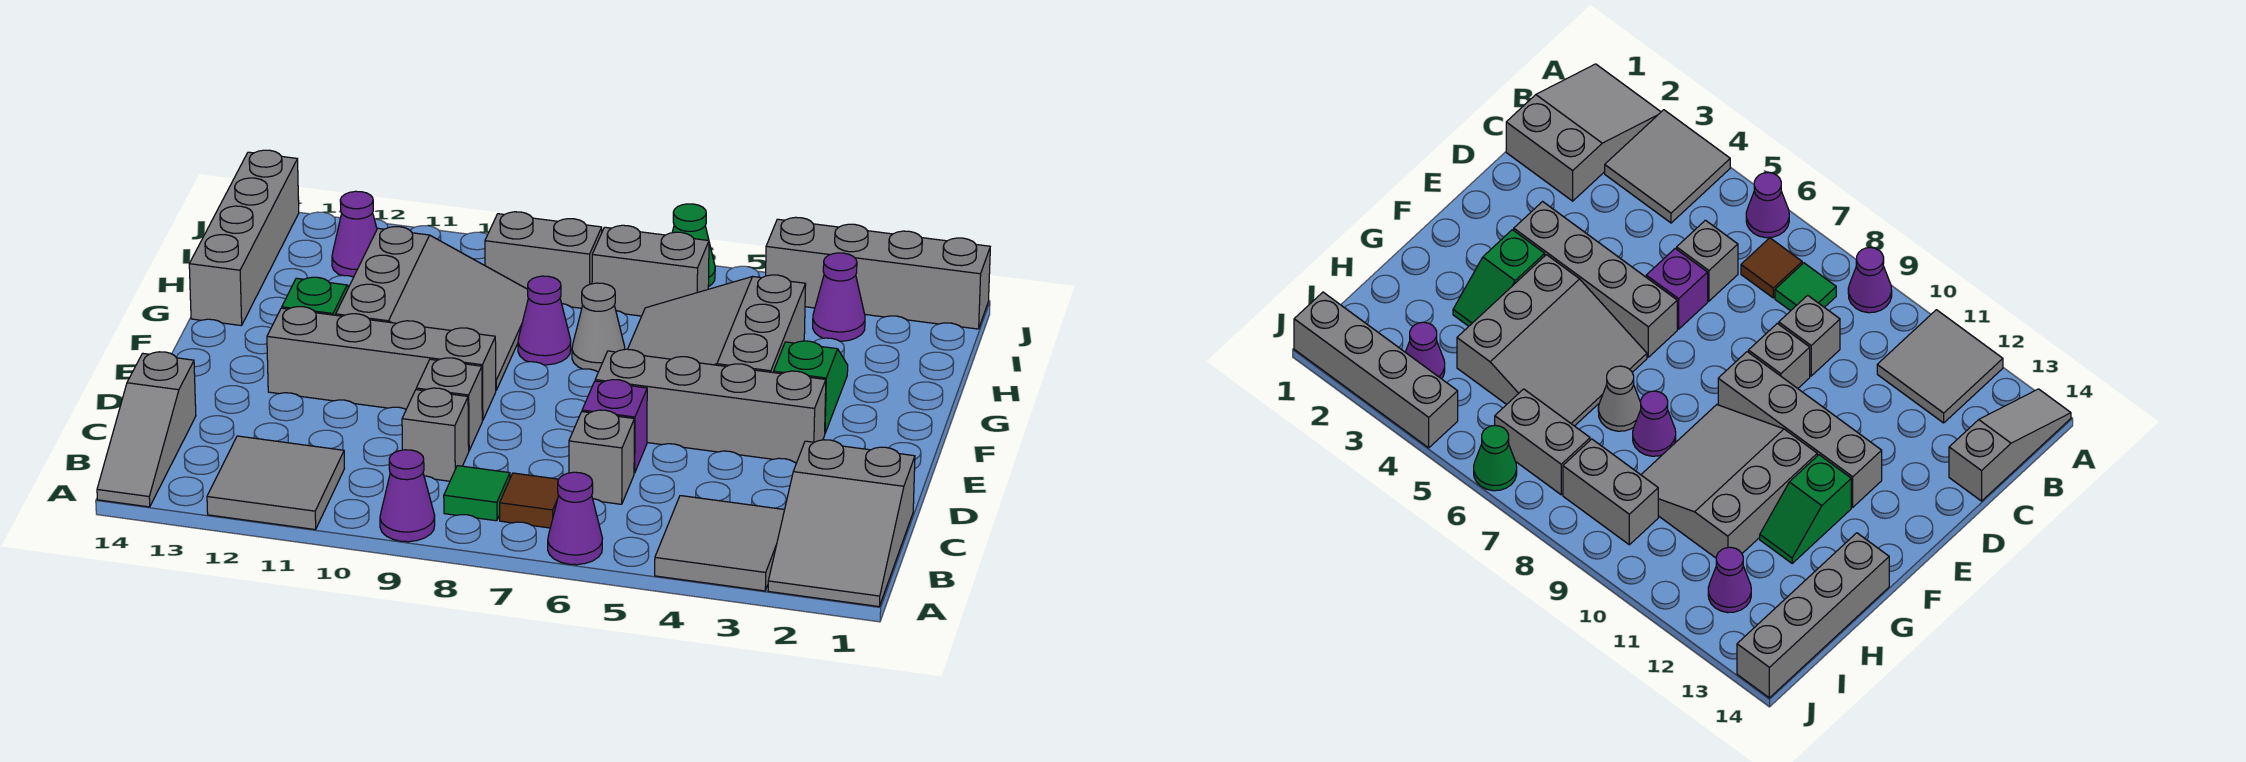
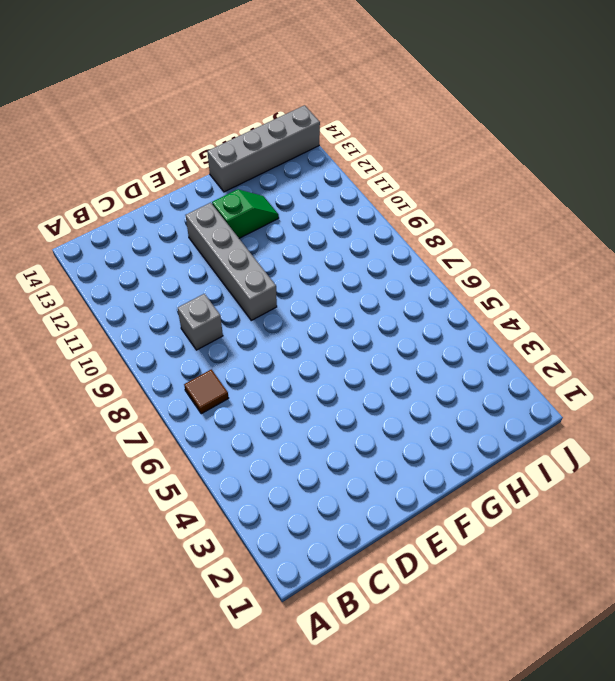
none -> grey 2x3 slope [768,440,915,607]
none -> grey 2x2 tile [655,496,784,591]
none -> purple 1x1 cone [548,472,602,565]

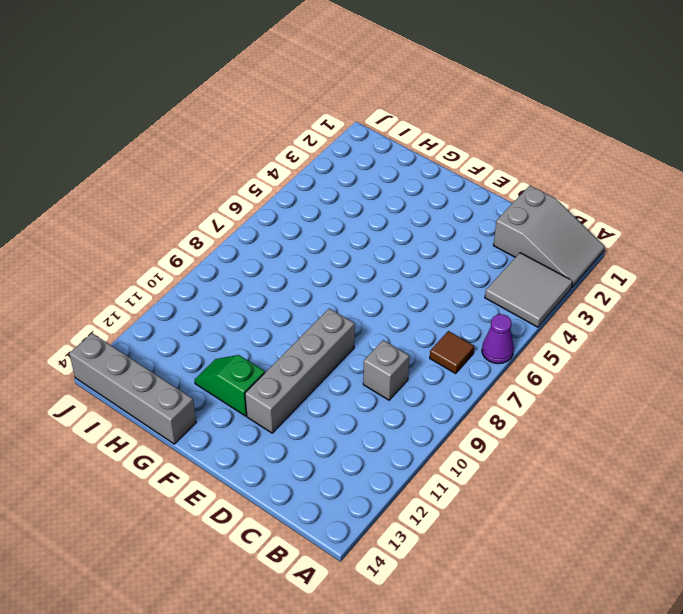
none -> purple 1x1 cone [380,450,435,542]
none -> grey 2x2 tile [207,436,344,530]
none -> grey 1x3 slope [97,352,196,507]

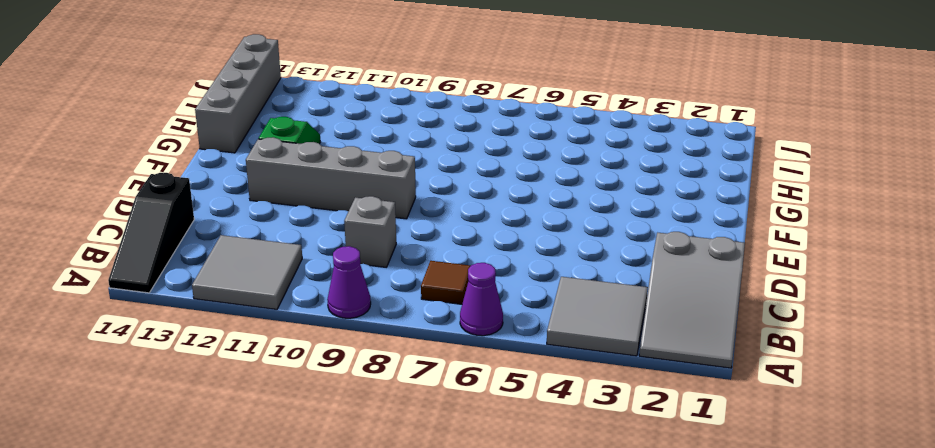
black 1x3 slope [108,173,194,293] -> grey 1x3 slope [97,352,196,507]
none -> green 1x1 tile [444,466,510,521]
none -> grey 1x1 brick [569,410,634,504]
none -> purple 1x1 brick [582,380,647,473]

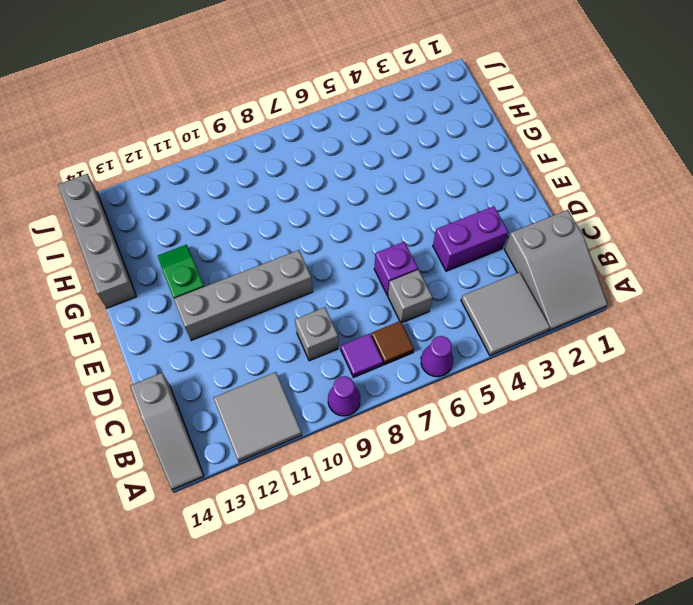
purple 1x1 tile [341,334,383,378] -> green 1x1 tile [444,466,510,521]
purple 1x2 brick [433,206,508,271] -> none
none -> grey 1x1 brick [416,358,482,450]
none -> grey 1x4 brick [595,349,826,462]
none -> green 1x2 slope [774,341,848,433]

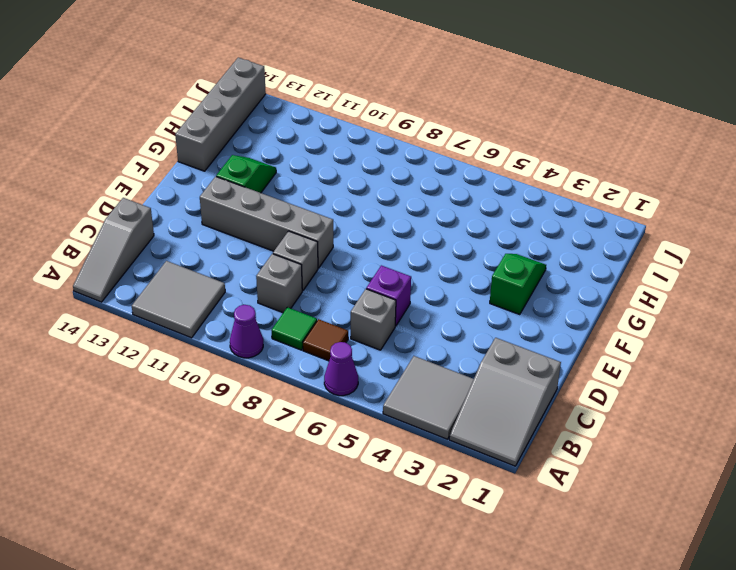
none -> grey 1x4 brick [595,349,826,462]
none -> grey 3x3 slope [628,275,806,373]
none -> grey 3x3 slope [336,227,528,390]

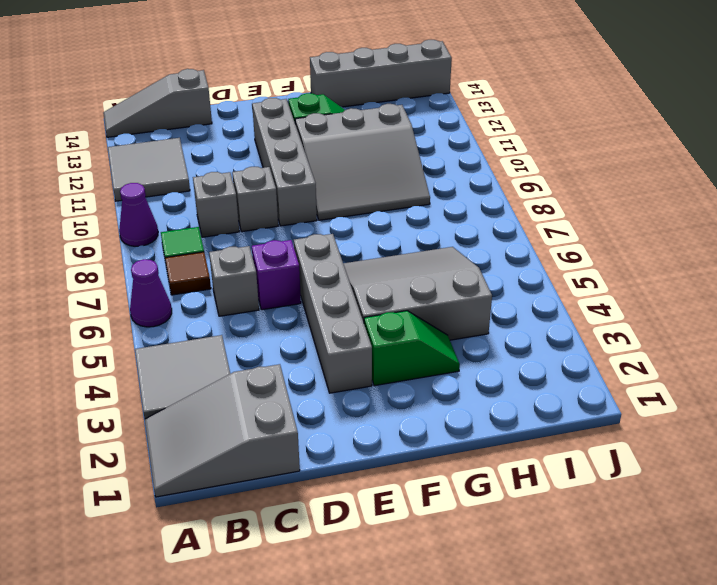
none -> grey 1x1 cone [572,283,625,372]
none -> purple 1x1 cone [518,276,571,365]
none -> purple 1x1 cone [813,253,865,341]

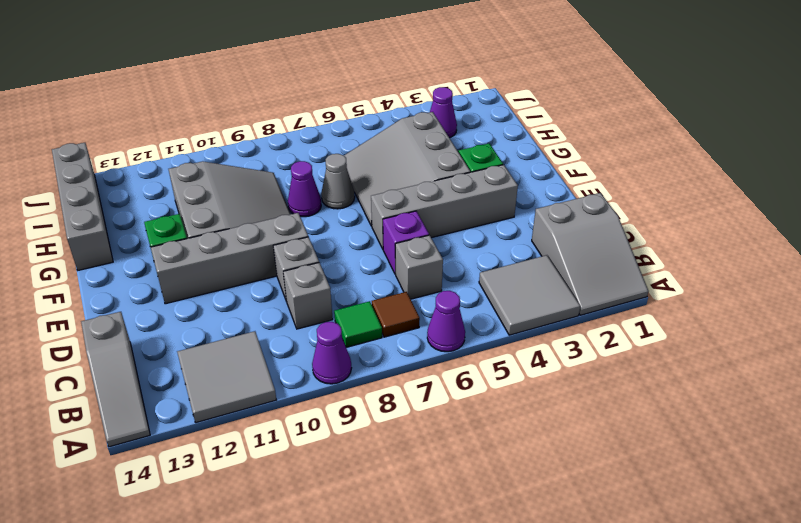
none -> grey 1x2 brick [592,225,709,316]
none -> grey 1x2 brick [485,212,602,308]
none -> purple 1x1 cone [332,191,377,277]

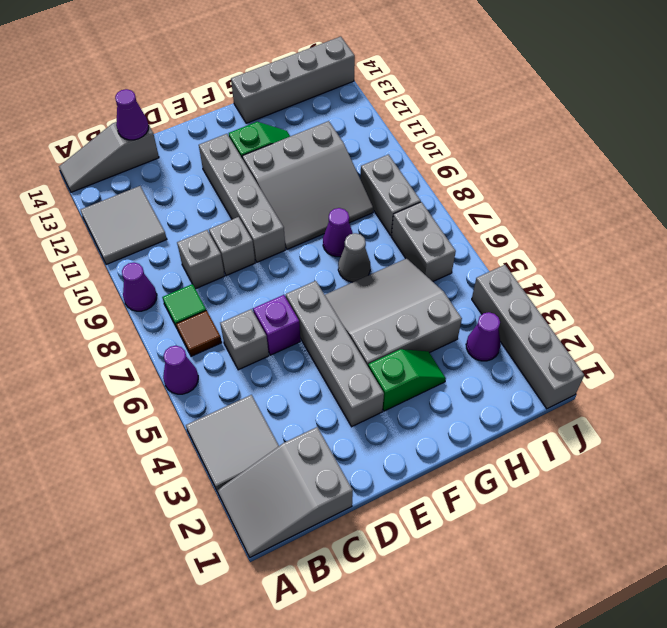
purple 1x1 cone [115,89,149,140] -> purple 1x1 cone moved to [332,191,377,277]
none -> green 1x1 cone [672,204,715,287]

